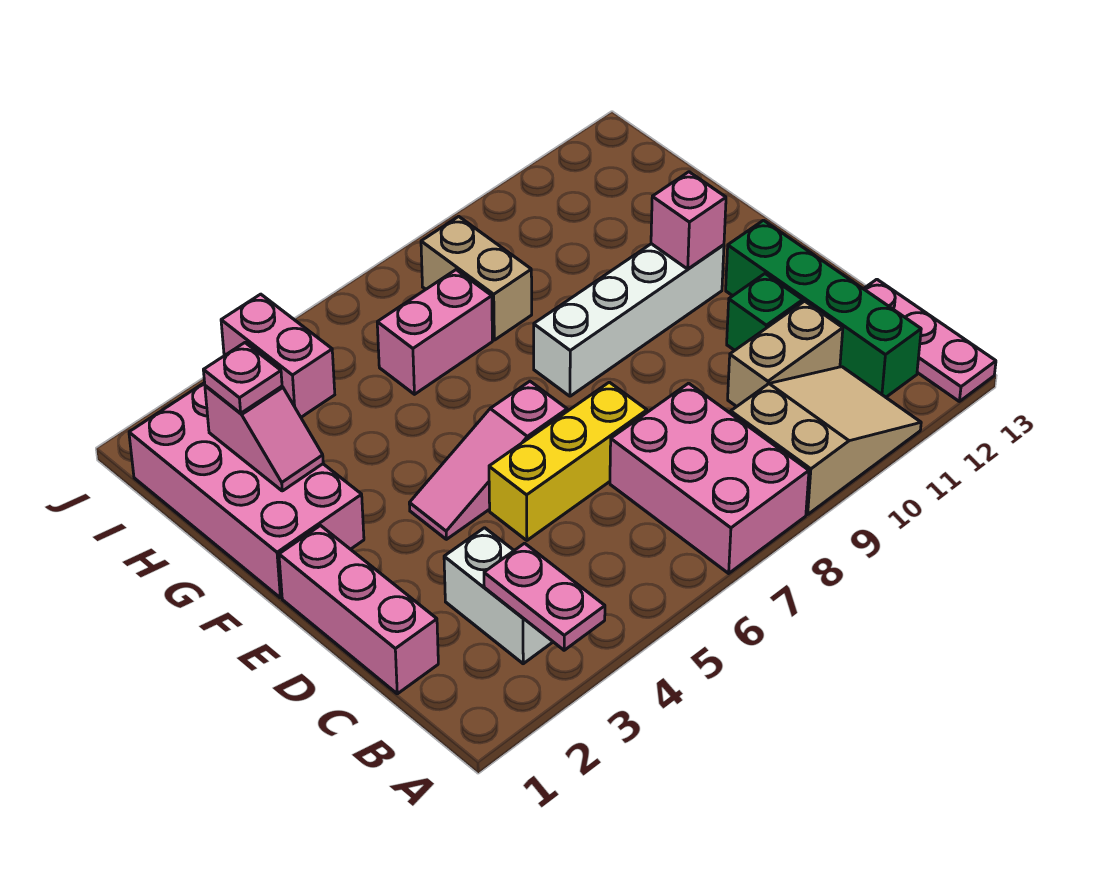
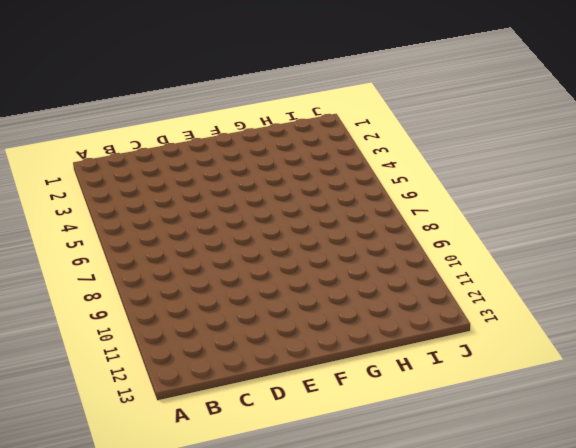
none -> pink 2x3 brick [610,383,809,573]
none -> tan 2x3 slope [731,367,921,514]
none -> pink 1x3 plate [864,279,996,401]

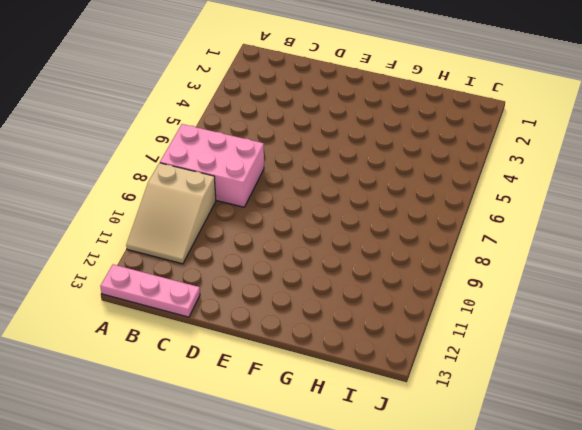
none -> white 1x2 brick [444,528,553,664]
none -> green 1x4 brick [726,220,921,397]
none -> pink 1x3 brick [279,526,438,694]

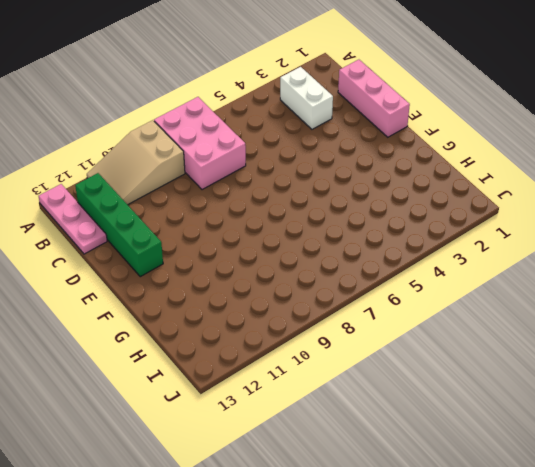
none -> tan 1x2 brick [728,301,843,407]
none -> yellow 1x3 brick [489,382,647,540]
none -> green 1x1 brick [727,274,803,350]

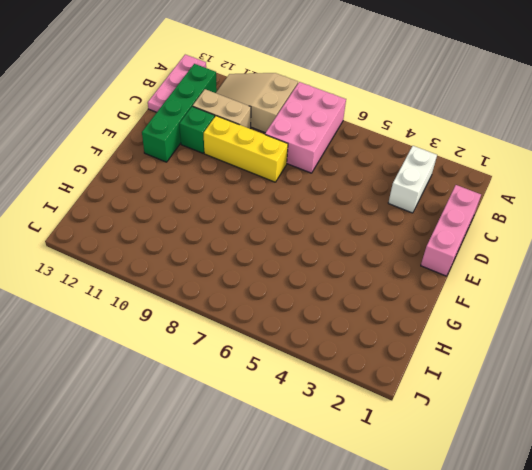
yellow 1x3 brick [204,116,288,182] -> yellow 1x3 brick moved to [489,382,647,540]
none -> pink 1x3 slope [409,381,567,539]
none -> pink 2x4 brick [129,383,364,598]
none -> white 1x4 brick [534,244,724,396]

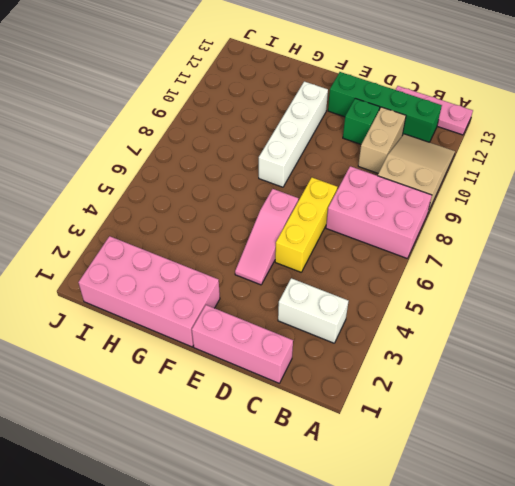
none -> pink 1x2 brick [377,270,492,394]
none -> tan 1x2 brick [421,216,532,340]
none -> pink 1x2 brick [221,294,335,417]

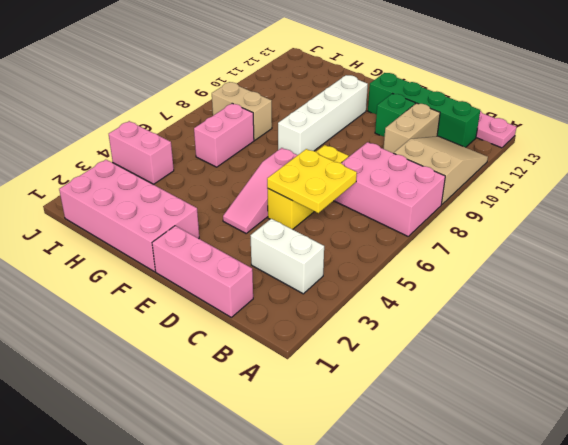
yellow 2x2 plate [267,149,357,213] -> none
none -> pink 1x2 plate [484,543,605,650]
none -> pink 1x1 brick [651,172,726,269]
none -> pink 1x2 slope [205,386,323,491]

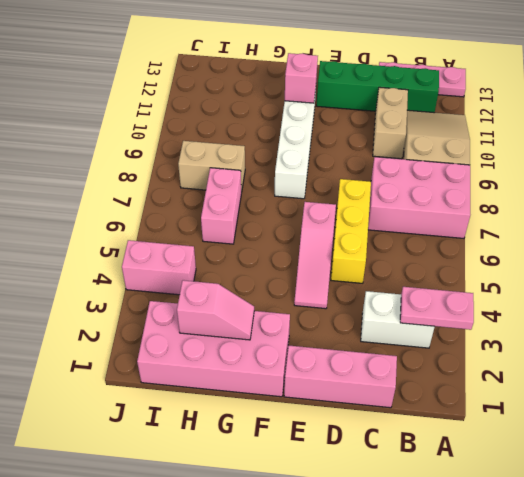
none -> green 1x1 brick [727,274,803,350]
none -> pink 1x1 plate [203,343,282,413]

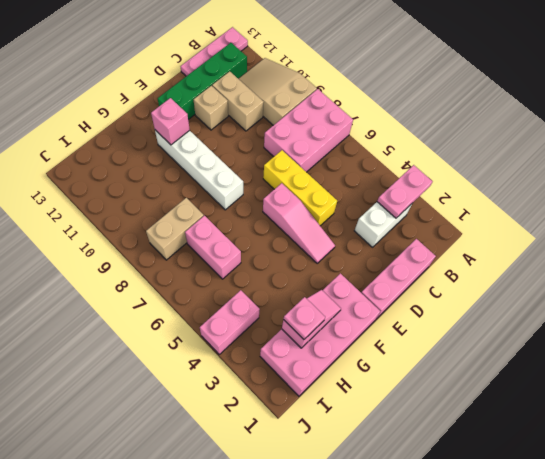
tan 1x1 brick [194,86,228,130] -> green 1x1 brick [727,274,803,350]

